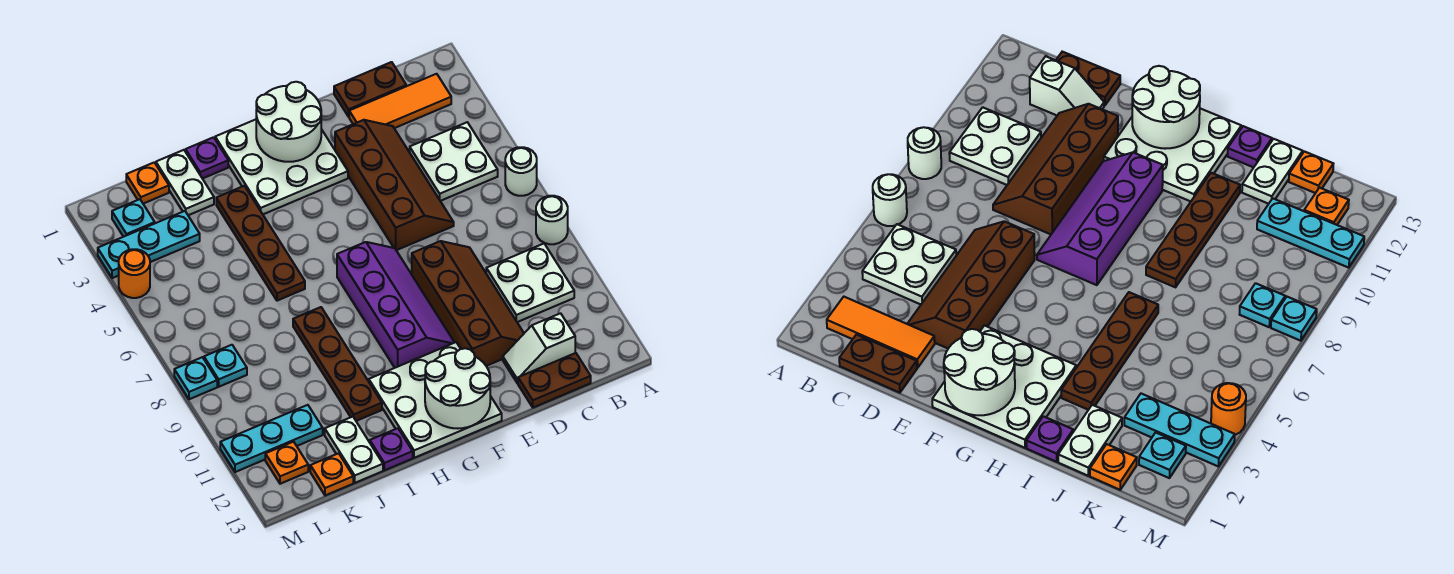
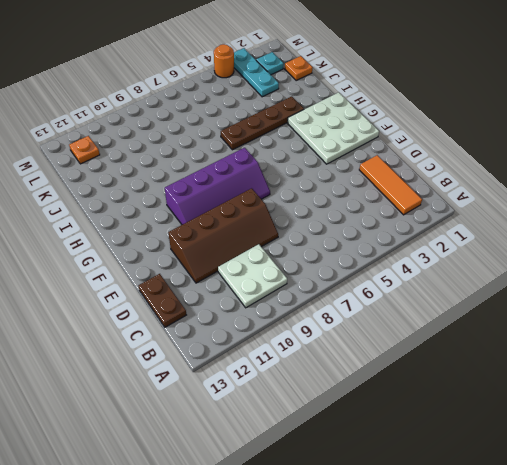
none -> white 1x1 round brick [505,147,537,196]
none -> white 1x1 round brick [536,196,568,244]
none -> white 2x2 plate [410,122,498,201]
none -> brown 1x2 plate [334,62,406,117]

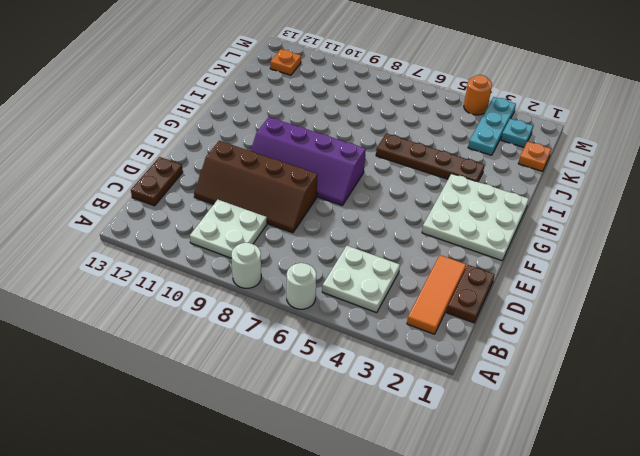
none -> white 1x2 slope [503,313,575,383]
none -> brown 2x4 slope [335,120,454,250]
none -> white 3x3 plate [369,342,502,458]
none -> purple 1x1 plate [186,137,228,179]

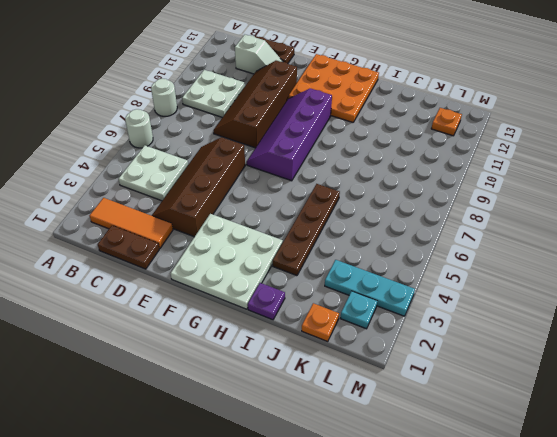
orange 3x3 plate [289,54,379,122] -> white 3x3 plate [369,342,502,458]
none -> brown 1x4 plate [293,307,382,421]
none -> purple 1x1 plate [370,428,413,470]
none -> white 1x2 plate [156,150,214,215]
none -> white 1x2 plate [325,417,383,483]

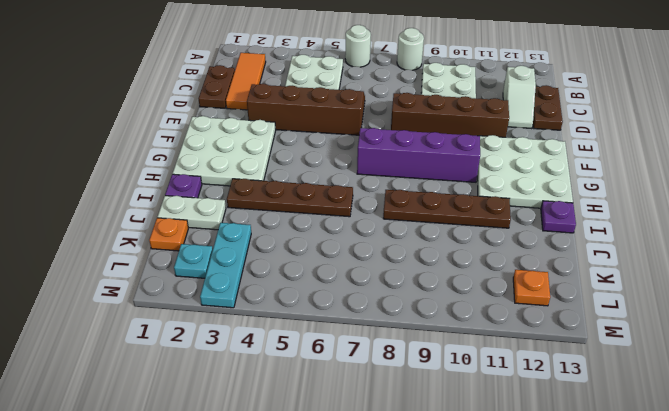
none -> white 1x2 plate [325,417,383,483]
none -> cyan 1x3 plate [220,405,323,472]
none -> orange 1x1 plate [310,453,353,496]
none -> cyan 1x1 plate [204,345,247,387]

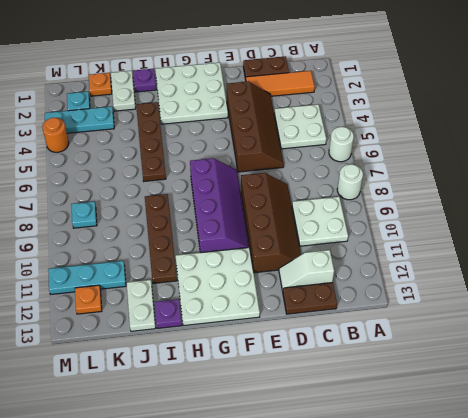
none -> orange 1x1 plate [310,453,353,496]
none -> cyan 1x1 plate [174,357,217,399]
none -> white 2x2 round brick [256,82,321,162]
none -> white 2x2 round brick [425,348,490,428]

